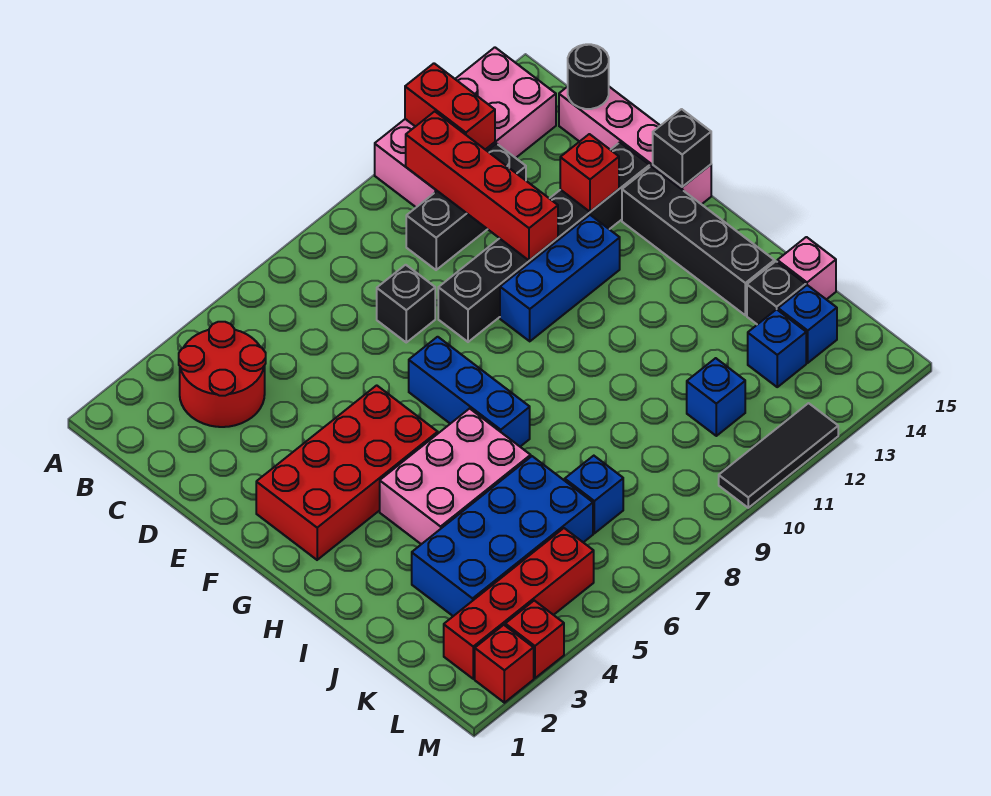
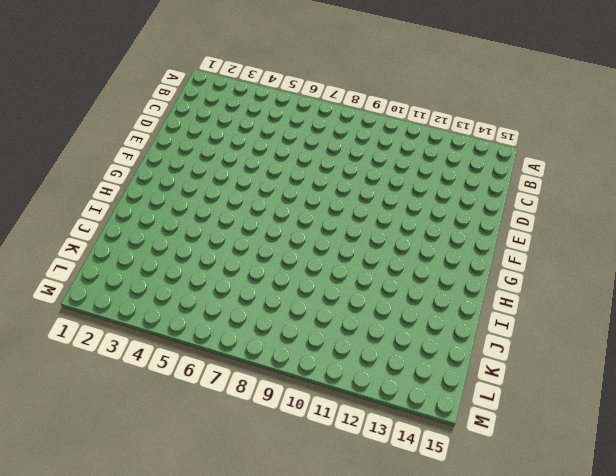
none -> pink 2x4 brick [375,47,556,207]
none -> red 2x2 round brick [179,322,266,427]
none -> black 1x3 brick [406,144,526,270]

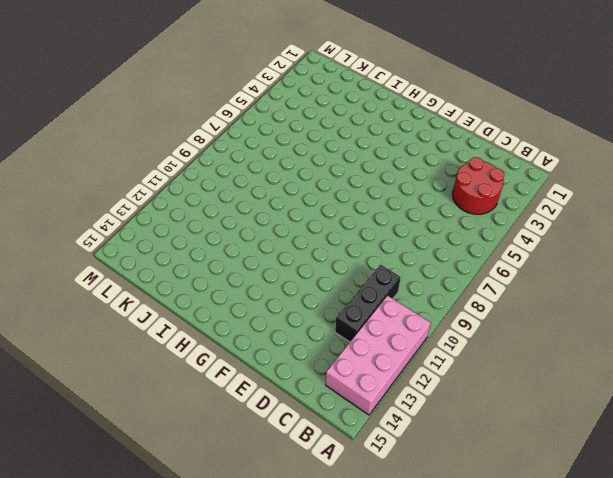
none -> pink 1x4 brick [559,87,711,204]
none -> black 1x1 brick [377,265,435,342]
none -> black 1x6 brick [438,142,650,342]

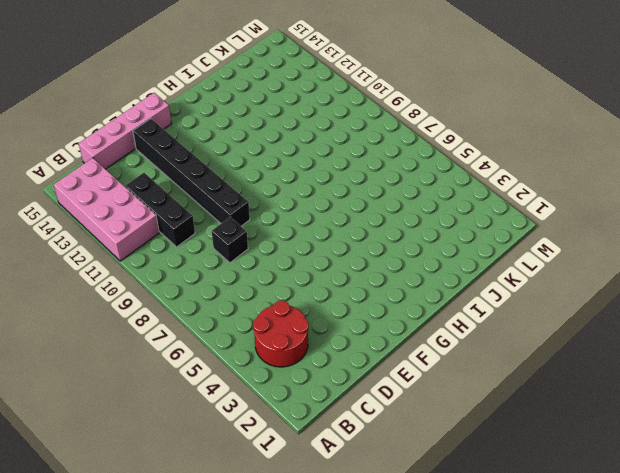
none -> red 2x4 brick [256,385,438,560]
none -> blue 1x3 brick [409,337,530,447]
none -> blue 1x3 brick [500,215,620,341]

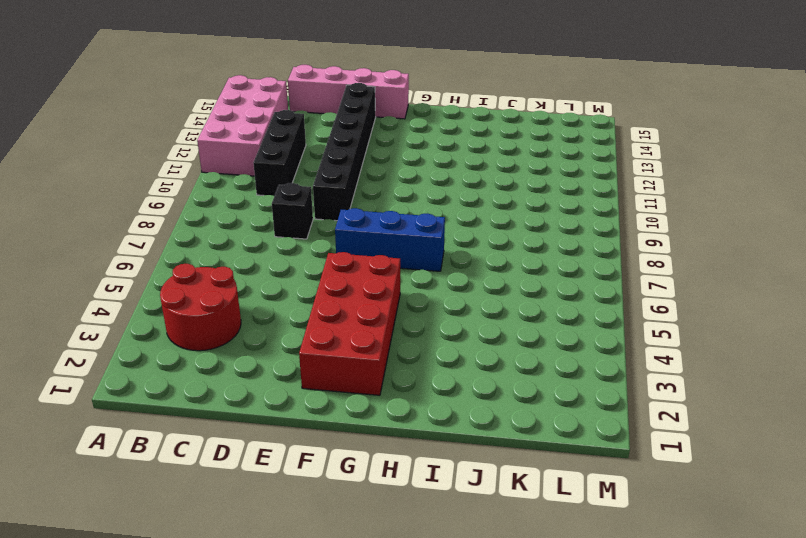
none -> blue 1x3 brick [500,215,620,341]
none -> black 1x4 brick [622,166,774,315]
none -> pink 2x3 brick [380,409,531,544]

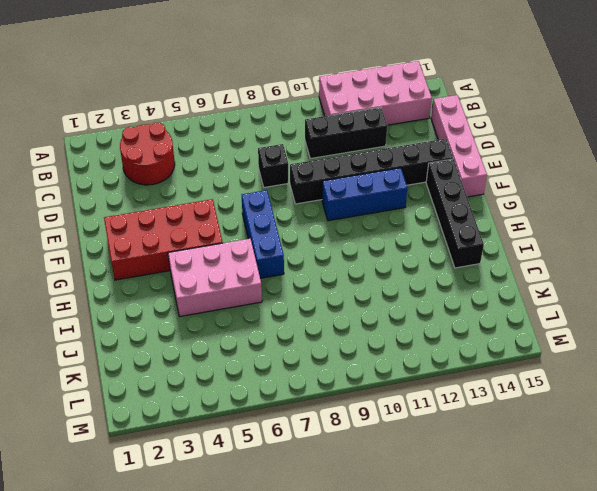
none -> blue 2x4 brick [412,456,593,616]
none -> black 1x1 brick [747,261,806,325]
none -> pink 1x1 brick [777,237,836,300]

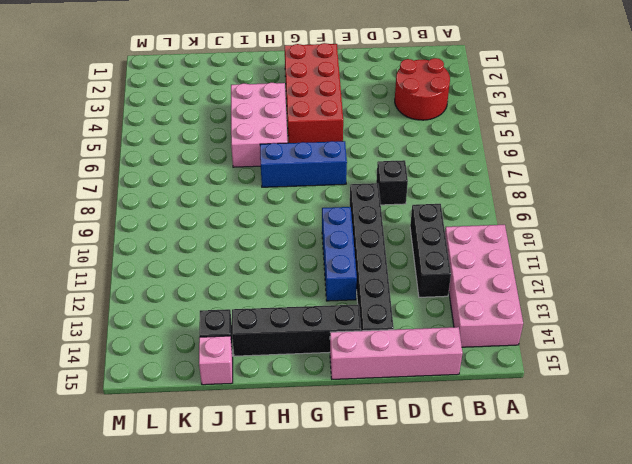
none -> blue 2x4 brick [412,456,593,616]
none -> blue 1x1 brick [565,456,623,533]
none -> blue 1x1 brick [687,358,745,436]

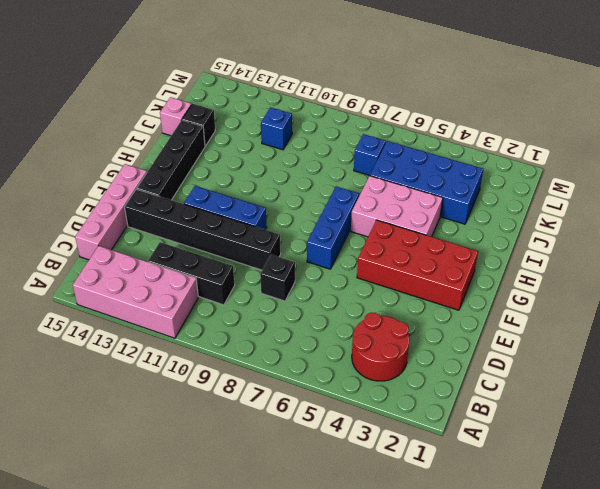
none -> blue 1x1 brick [748,309,806,387]
none -> blue 1x1 brick [778,285,837,363]
none -> red 1x4 brick [444,528,594,679]

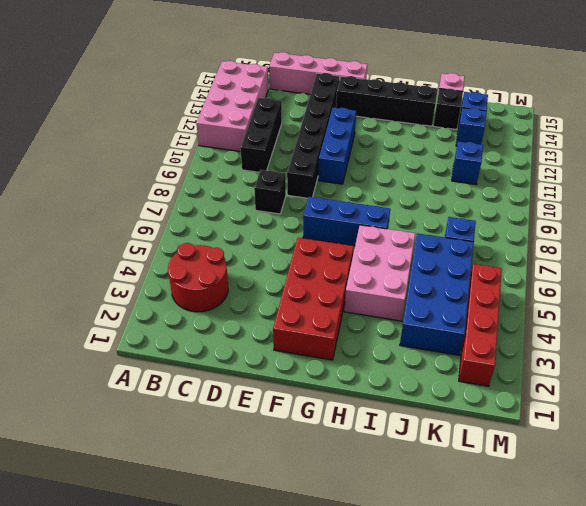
none -> red 1x1 brick [475,625,534,703]
none -> red 1x1 brick [505,601,564,678]
none -> black 1x3 tile [719,403,838,508]

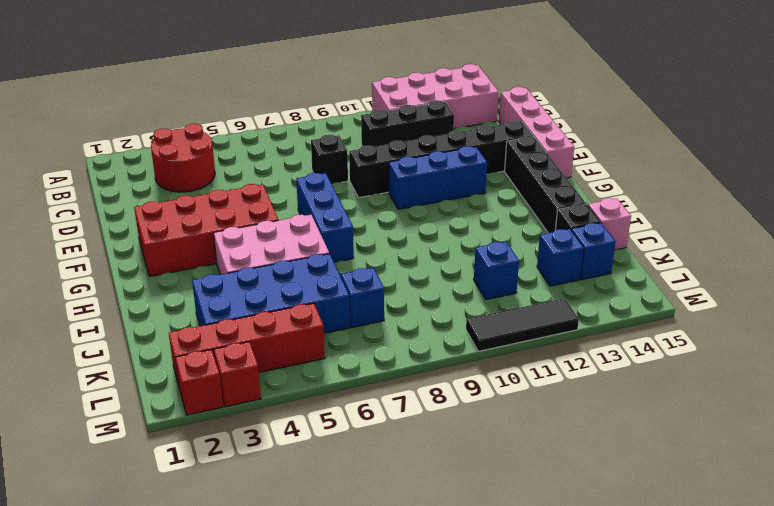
none -> red 1x2 brick [405,63,495,150]
none -> red 1x4 brick [406,111,558,261]
none -> black 1x1 round brick [568,44,609,109]

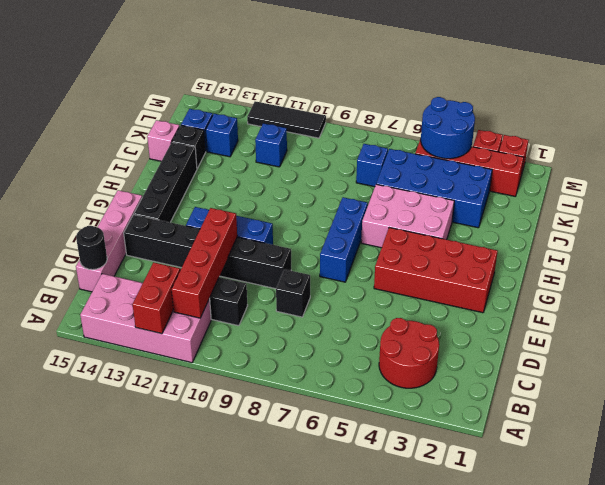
blue 2x2 round brick [421,97,475,159] -> none
none -> red 1x1 brick [560,134,619,212]
none -> black 1x1 brick [653,109,711,187]

